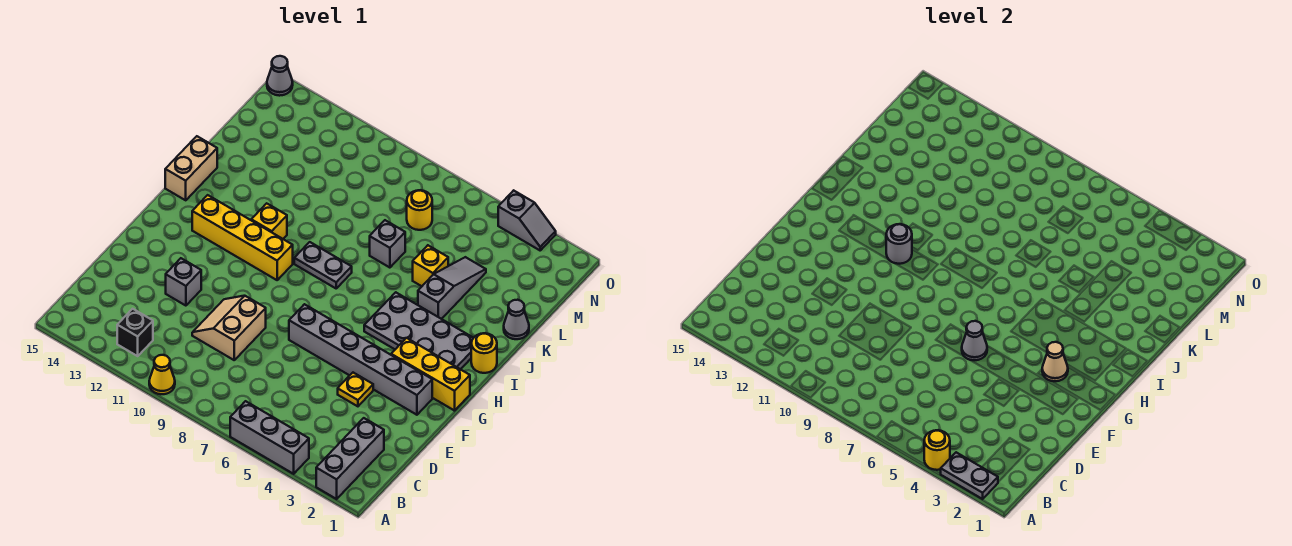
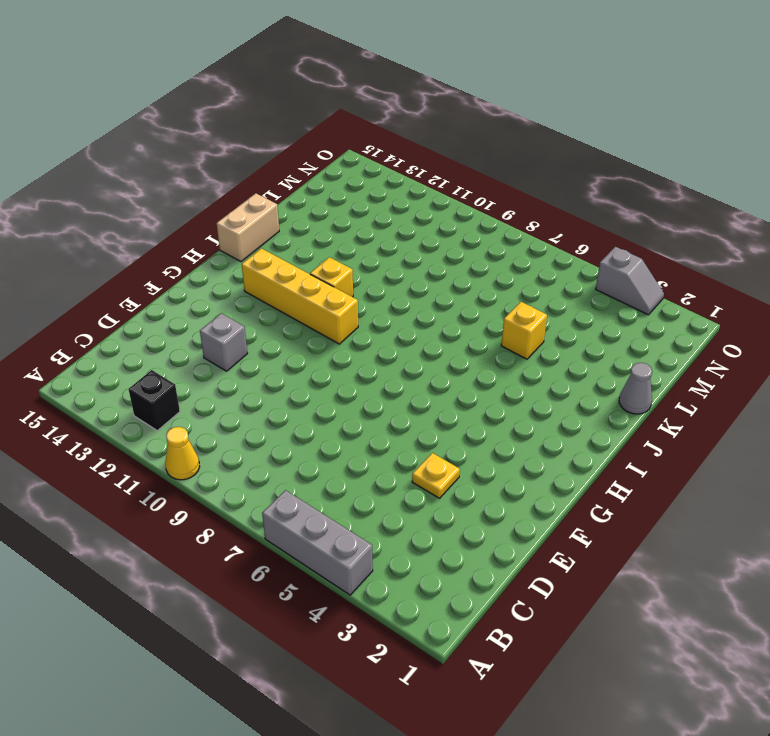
none -> grey 1x3 brick [316,418,384,499]
none -> tan 2x2 slope [192,296,266,360]
none -> grey 1x6 brick [289,304,432,415]

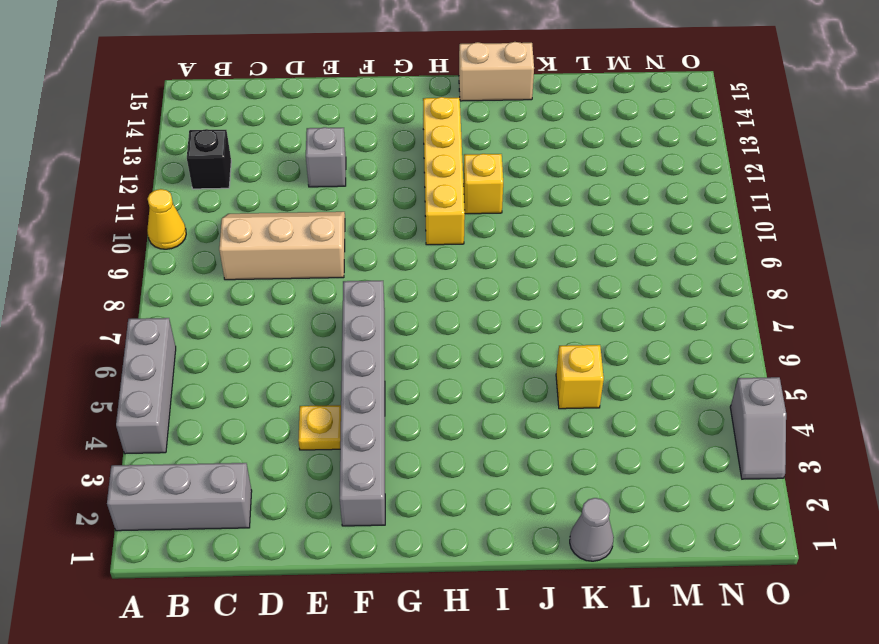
tan 2x3 slope [219,212,345,280] -> tan 2x2 slope [192,296,266,360]
none -> yellow 1x3 brick [391,338,470,411]
none -> grey 2x4 plate [364,292,473,369]
none -> yellow 1x1 round brick [471,333,497,373]

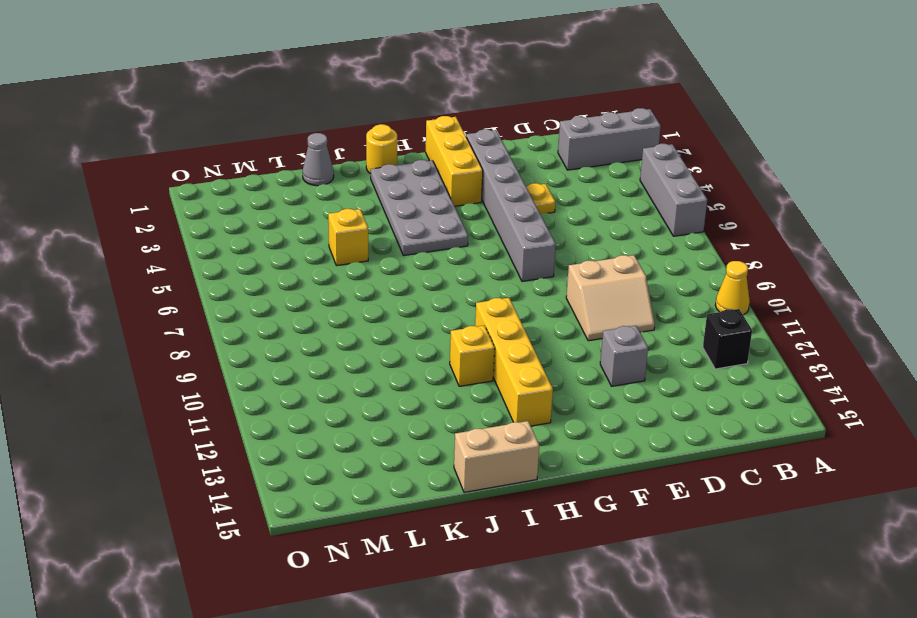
none -> grey 1x2 plate [294,242,352,288]
none -> grey 1x3 slope [418,257,486,319]
none -> grey 1x1 brick [370,220,405,268]

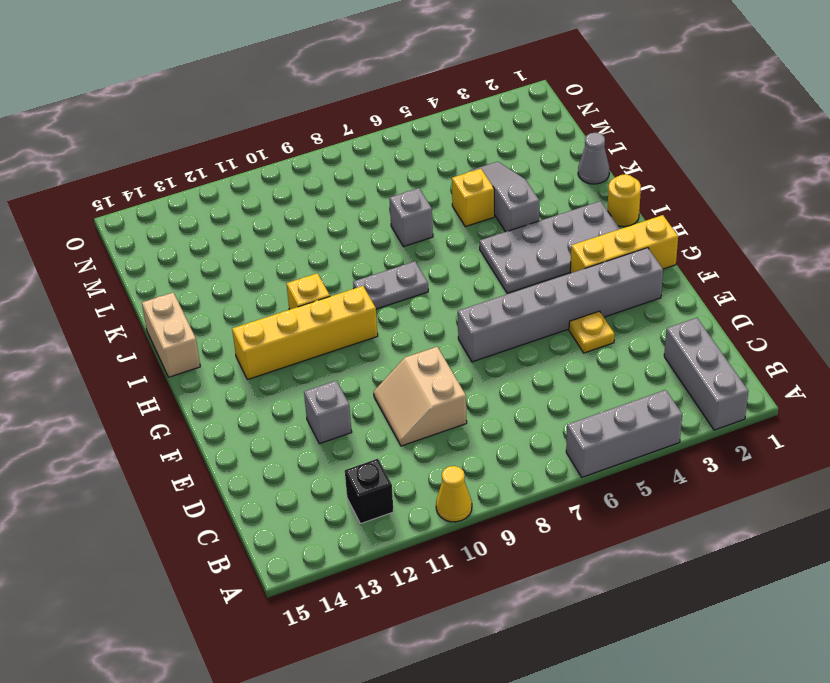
none -> yellow 1x1 round brick [407,190,432,230]
none -> grey 1x2 slope [498,190,556,250]
none -> grey 1x1 cone [267,56,293,96]

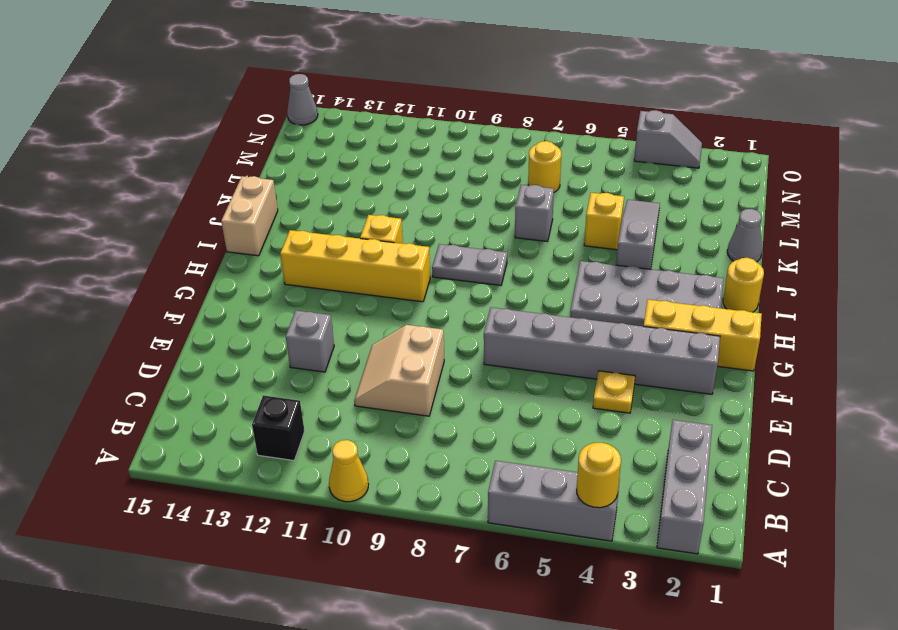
none -> grey 1x2 plate [941,452,998,499]
none -> grey 1x1 cone [962,321,987,360]
none -> tan 1x1 cone [1042,342,1068,381]

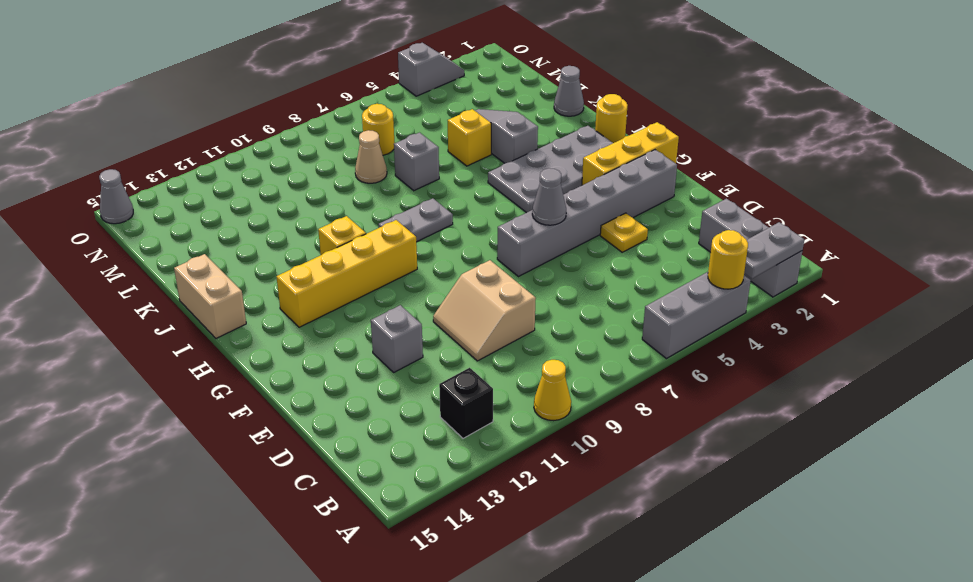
tan 1x1 cone [355,130,387,183] -> tan 1x1 cone moved to [1042,342,1068,381]
none -> grey 1x1 round brick [886,224,912,264]

